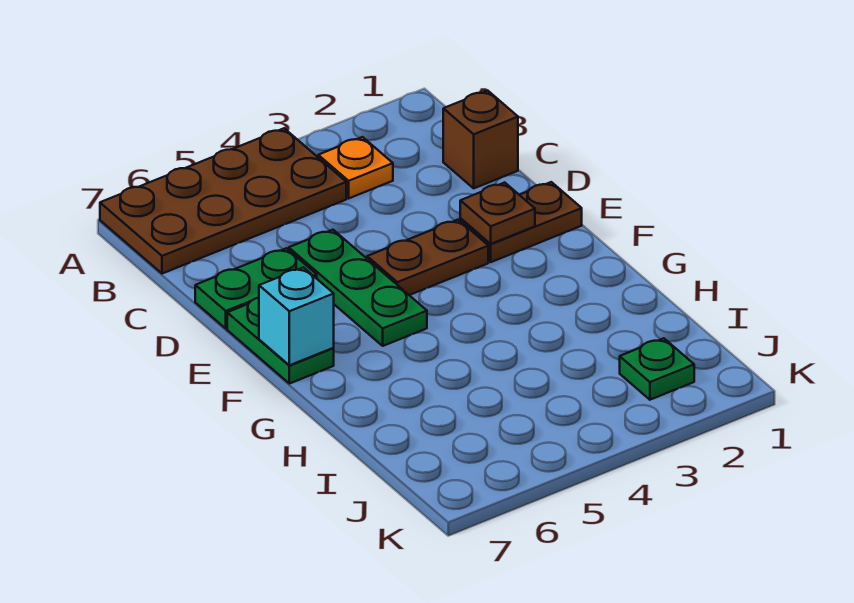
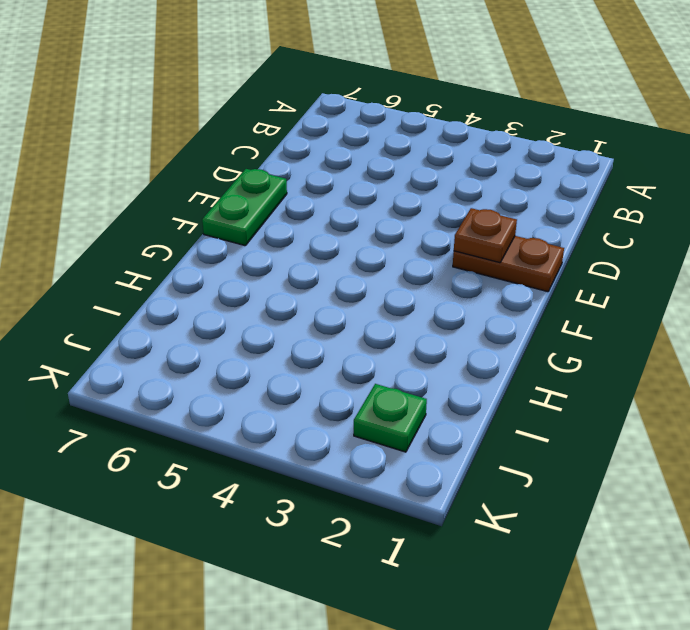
none -> brown 2x4 plate [100,128,346,274]
none -> orange 1x1 plate [318,137,393,198]

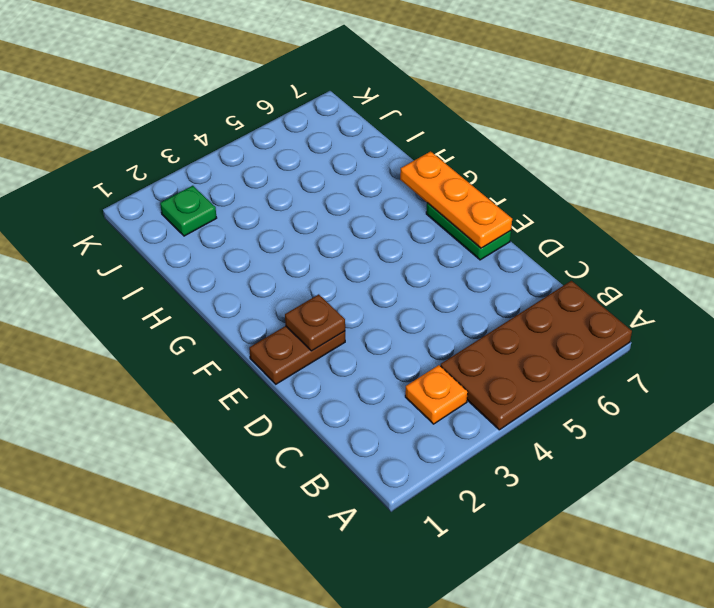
orange 1x3 plate [400,151,512,248] -> cyan 1x1 brick [259,267,334,365]
none -> brown 1x1 brick [443,91,518,188]
none -> green 1x3 plate [289,230,427,346]

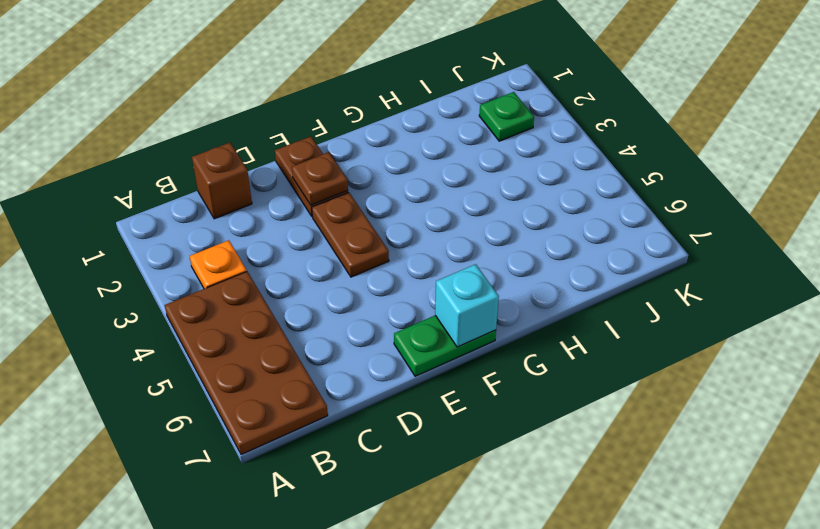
none -> green 1x3 plate [289,230,427,346]
none -> green 1x2 plate [195,248,317,328]

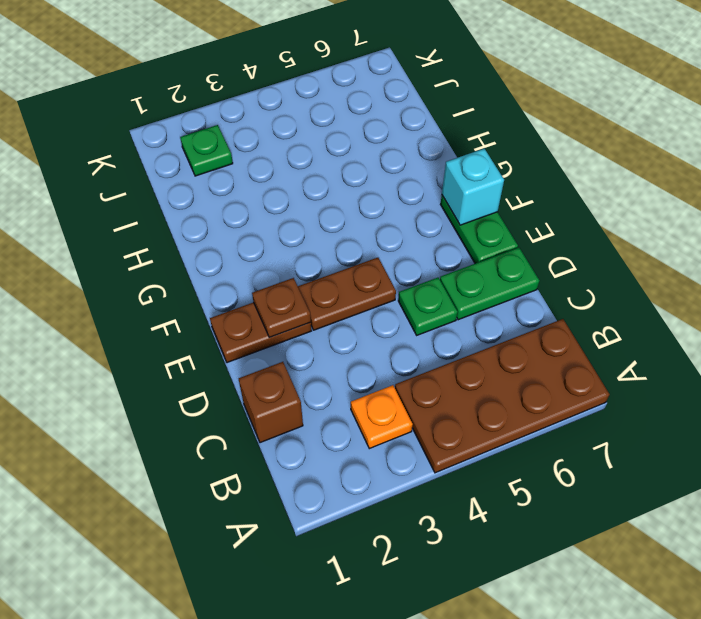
green 1x1 plate [398,278,458,335] -> green 1x3 plate [289,230,427,346]

